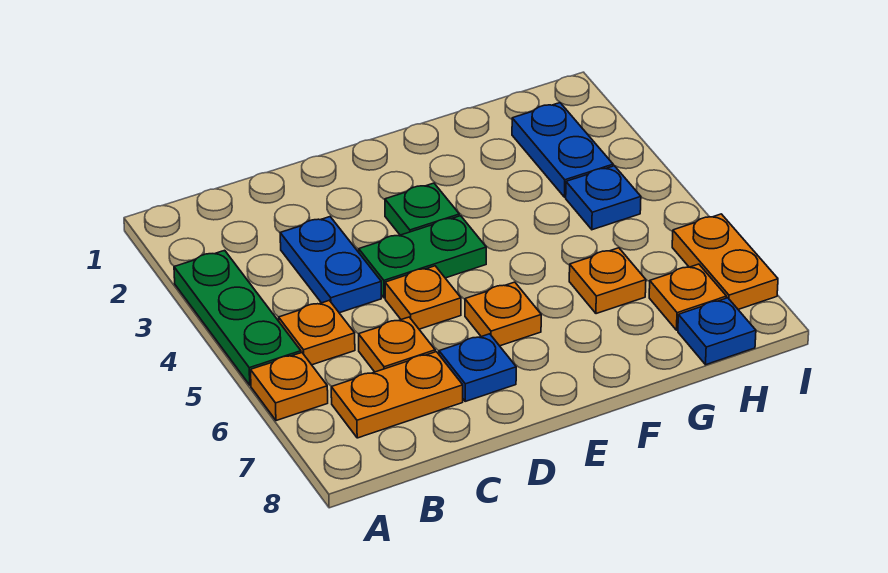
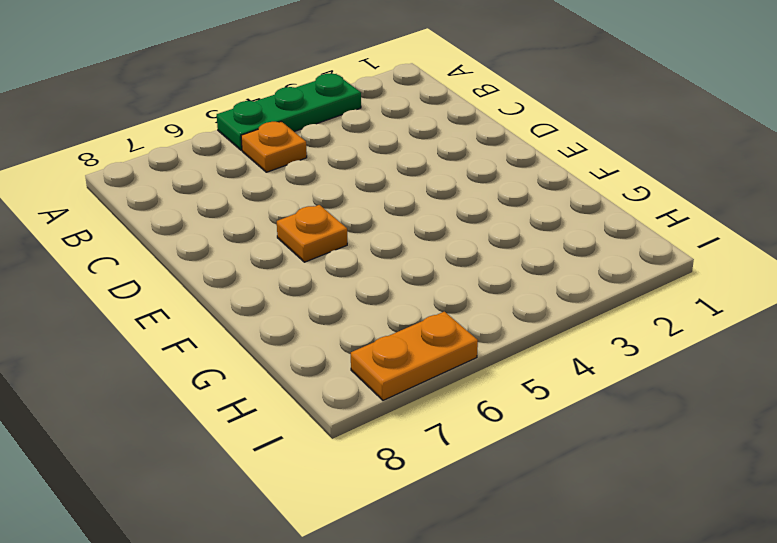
none -> orange 1x1 plate [251,353,328,421]
none -> orange 1x2 plate [331,352,463,438]
none -> blue 1x2 plate [280,217,381,313]

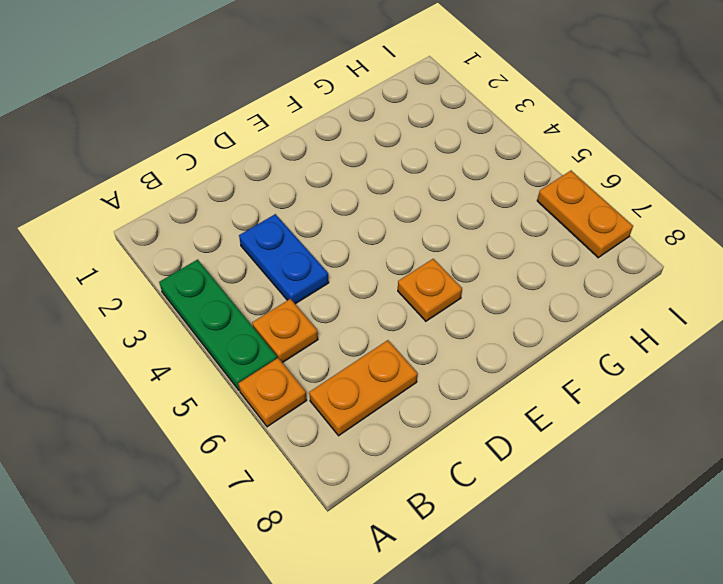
none -> orange 1x1 plate [359,317,435,372]
none -> green 1x2 plate [359,216,486,298]
none -> orange 1x1 plate [385,266,461,329]

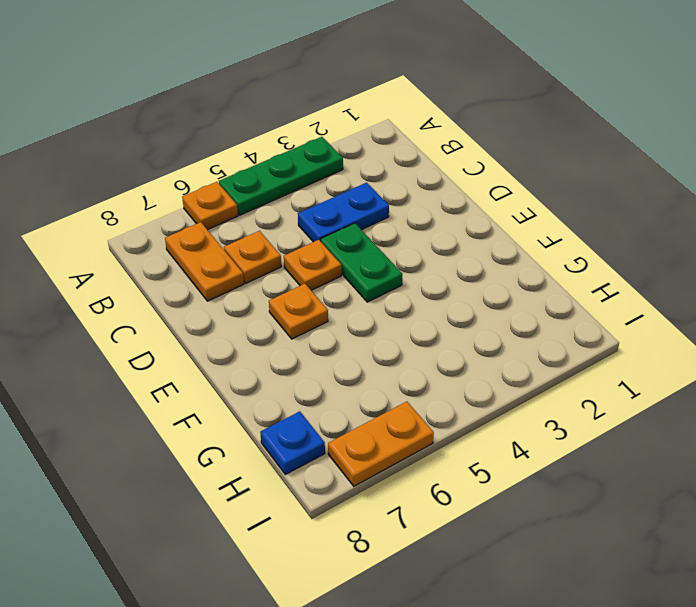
none -> orange 1x1 plate [279,300,355,365]
none -> blue 1x1 plate [439,334,516,401]
none -> green 1x1 plate [385,183,459,235]

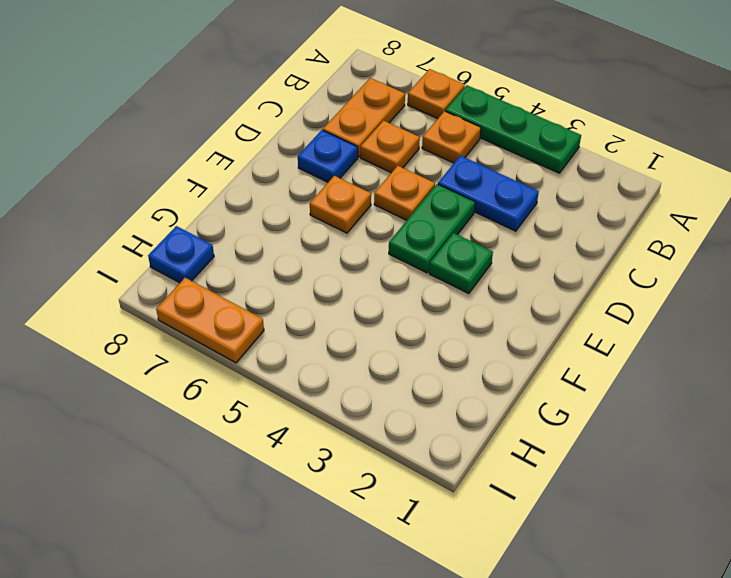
none -> orange 1x1 plate [569,248,646,314]
none -> blue 1x2 plate [512,103,613,197]
none -> blue 1x1 plate [566,166,641,230]

